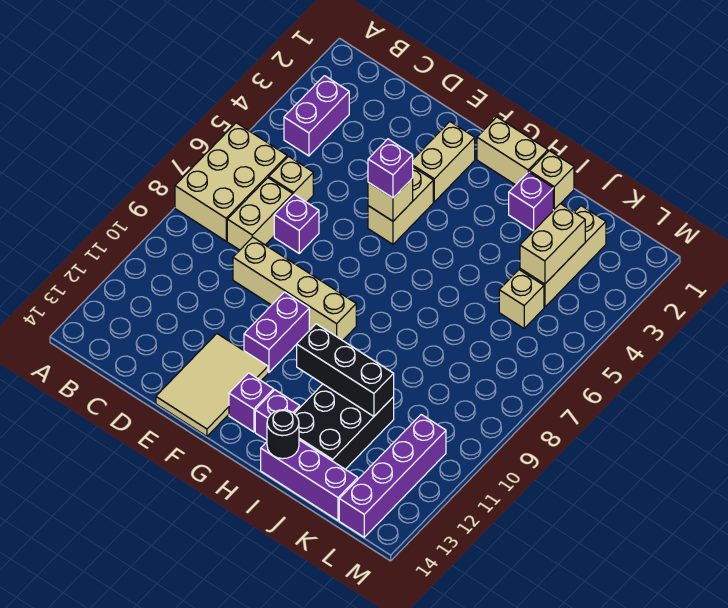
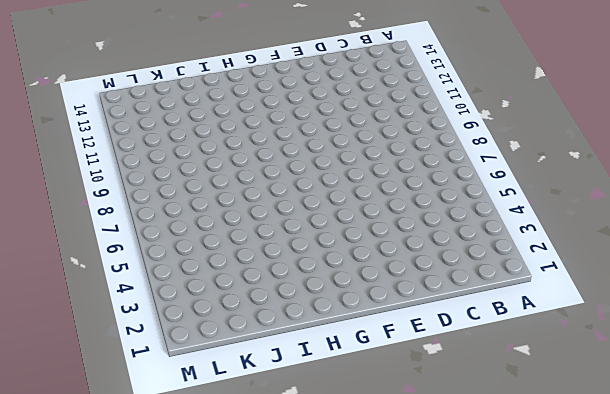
none -> tan 2x3 brick [175,123,287,241]
none -> purple 1x2 brick [284,76,349,156]
none -> tan 1x1 brick [269,156,313,202]

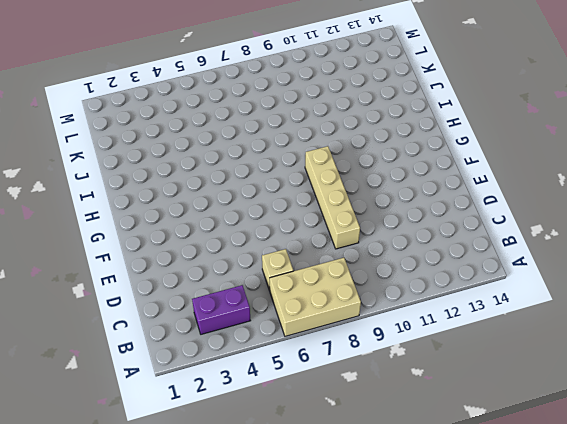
none -> tan 1x2 brick [227,178,293,250]
none -> purple 1x1 brick [274,195,319,253]
none -> tan 2x3 tile [156,334,268,436]

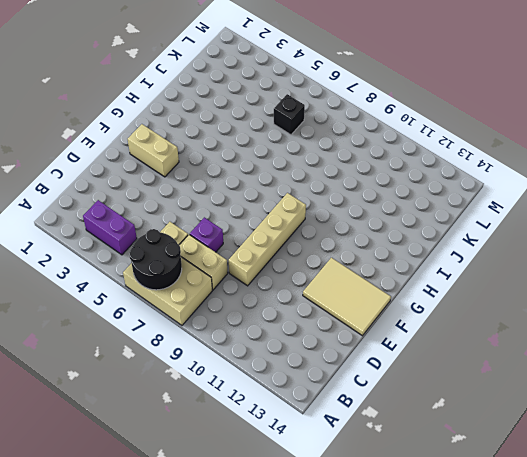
black 2x2 round brick [129,229,182,290] -> none
black 1x1 brick [274,94,305,135] -> none
none -> tan 1x2 brick [368,167,433,244]
none -> purple 1x2 brick [244,292,309,372]
none -> tan 1x2 brick [477,117,548,185]

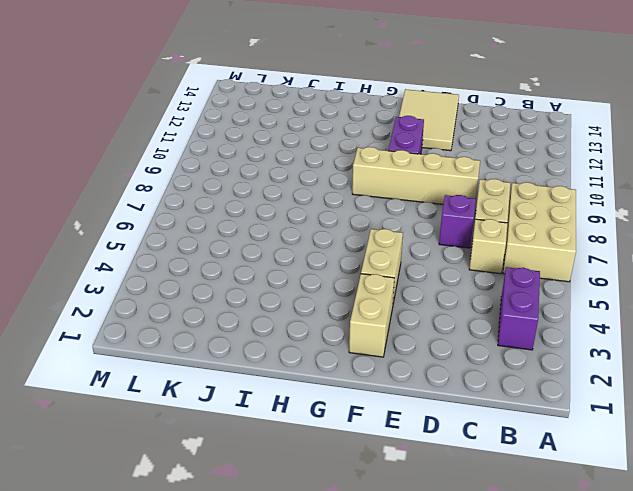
none -> tan 1x2 brick [477,117,548,185]
none -> purple 1x1 brick [229,373,274,432]
none -> purple 1x1 brick [255,390,300,440]

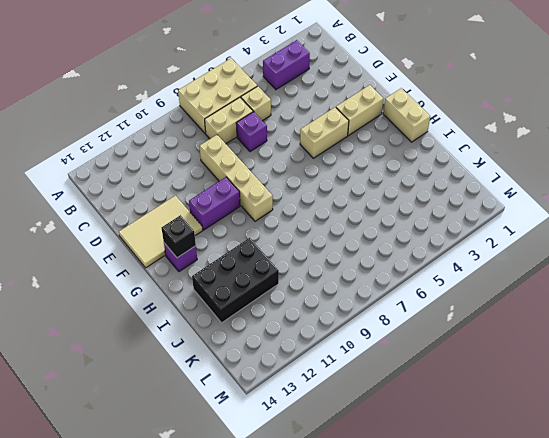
black 1x1 brick [161,215,196,258] -> none
none -> purple 1x1 brick [255,390,300,440]
none -> tan 1x1 brick [530,151,574,209]
none -> purple 1x1 brick [509,172,553,231]

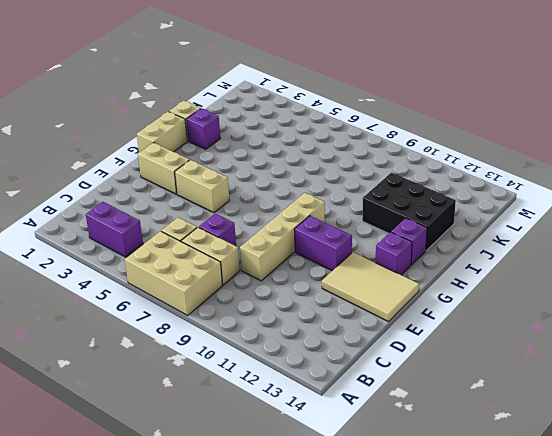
none -> purple 1x3 brick [261,440,358,520]
none -> tan 1x3 brick [520,206,606,307]
none -> tan 1x1 brick [499,270,544,328]

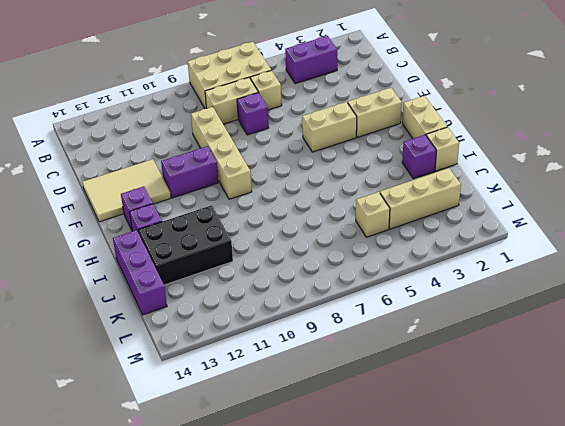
none -> purple 1x4 brick [339,415,446,537]
none -> tan 1x1 brick [368,178,413,221]
none -> black 1x3 brick [297,324,394,416]

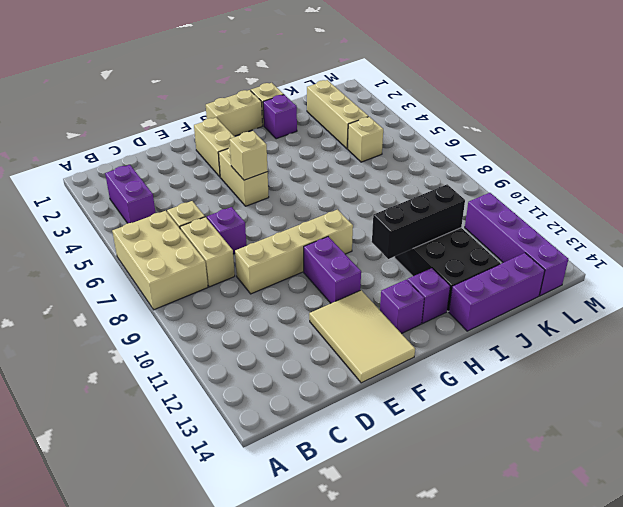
none -> black 1x1 round brick [267,410,299,459]
none -> tan 1x2 brick [520,204,585,284]
none -> purple 1x1 brick [368,139,413,198]

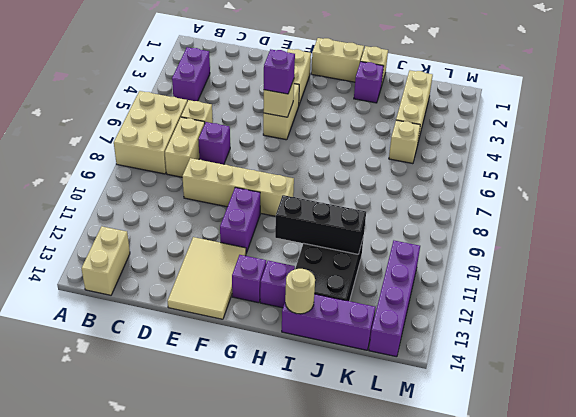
tan 1x2 brick [81,226,130,295] -> tan 1x2 brick moved to [520,204,585,284]
tan 1x1 round brick [285,269,315,314] -> black 1x1 round brick [267,410,299,459]

